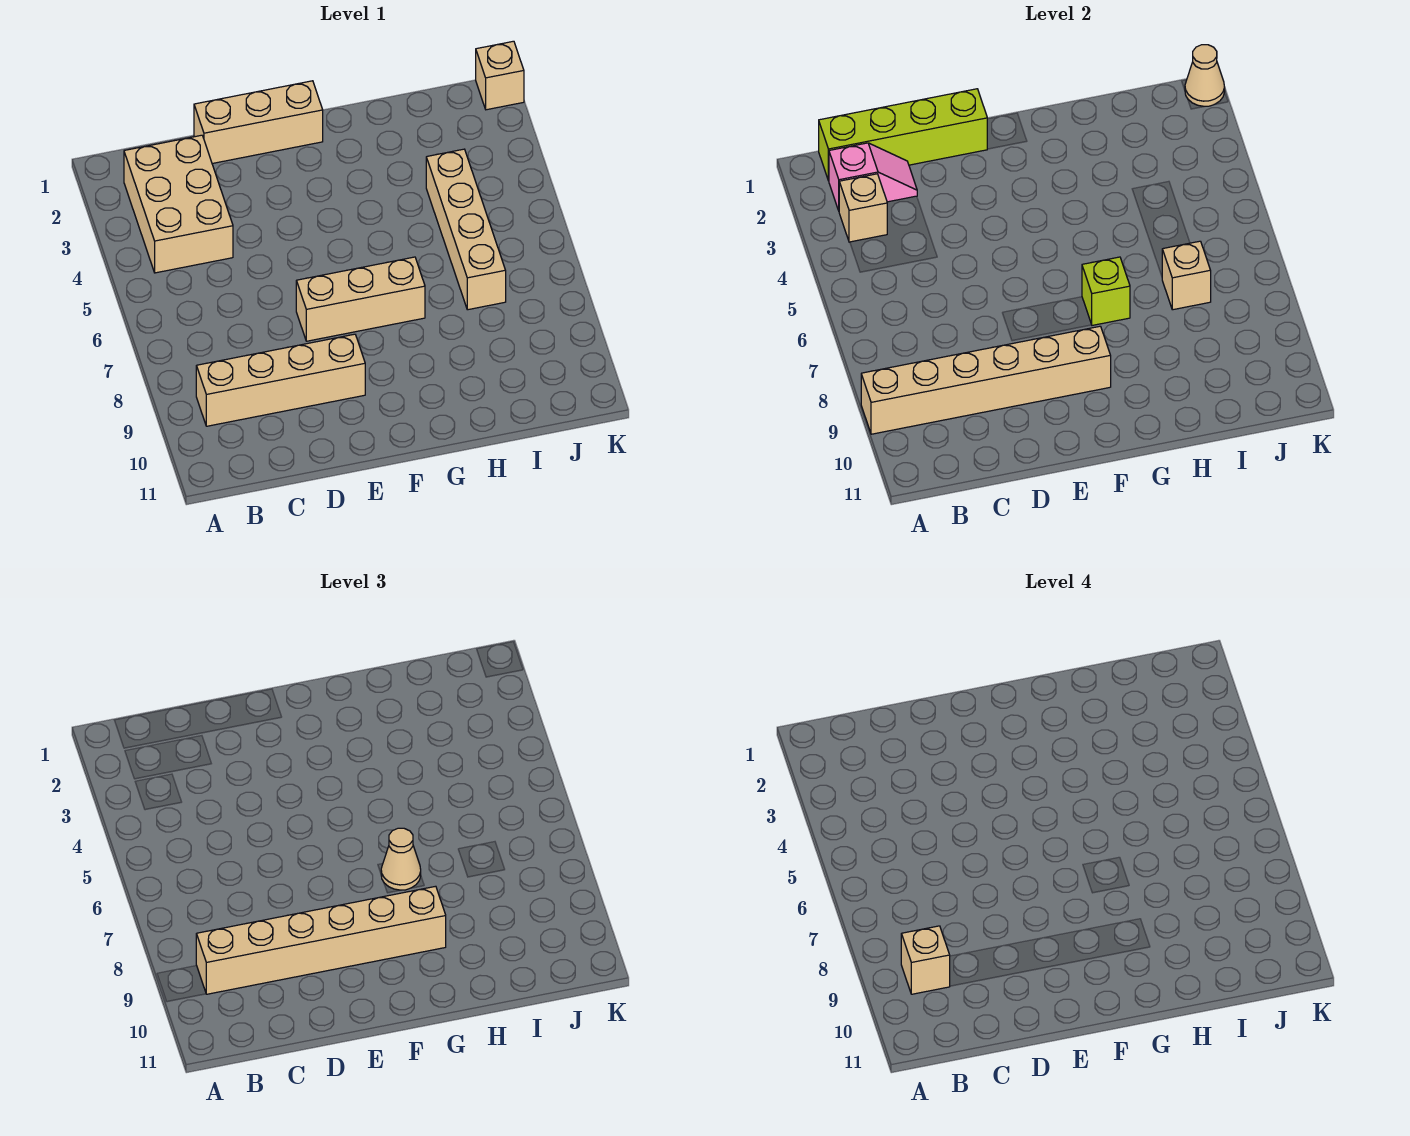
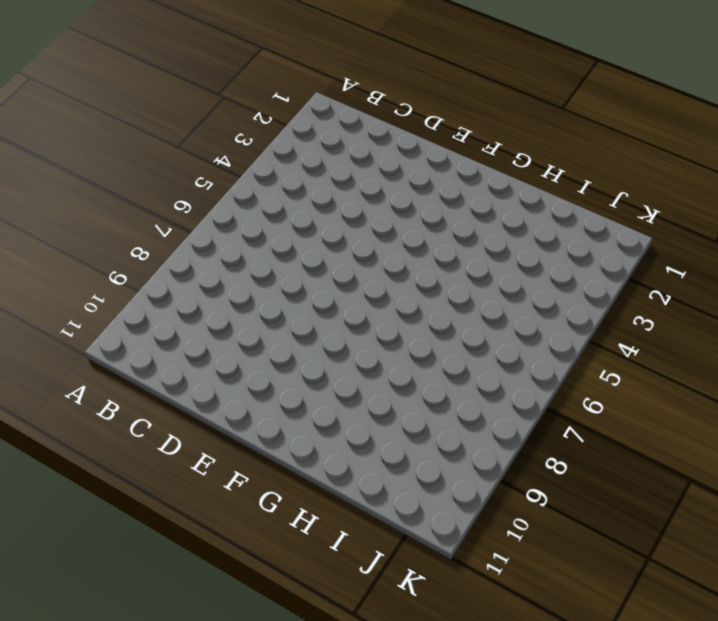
none -> tan 2x3 brick [124,135,233,273]
none -> tan 1x4 brick [196,334,365,426]
none -> tan 1x3 brick [194,81,323,164]

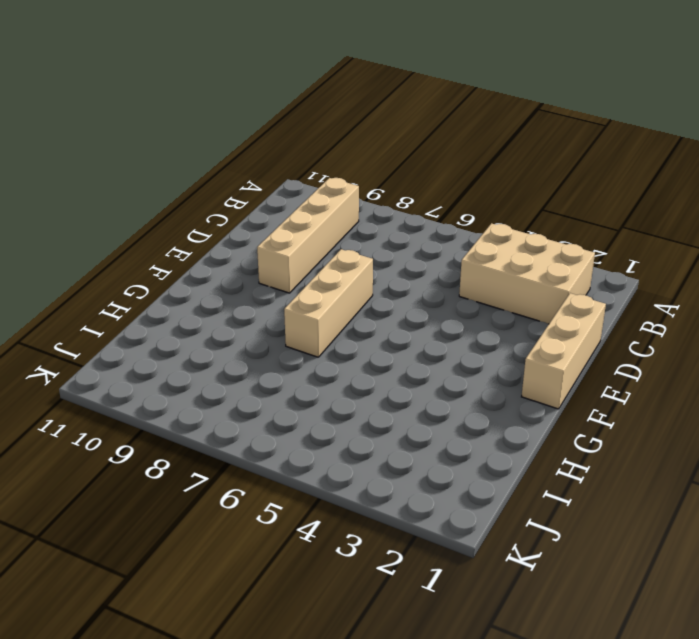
none -> tan 1x4 brick [426,149,506,310]
none -> tan 1x1 brick [476,41,524,110]
none -> tan 1x6 brick [861,326,1111,434]

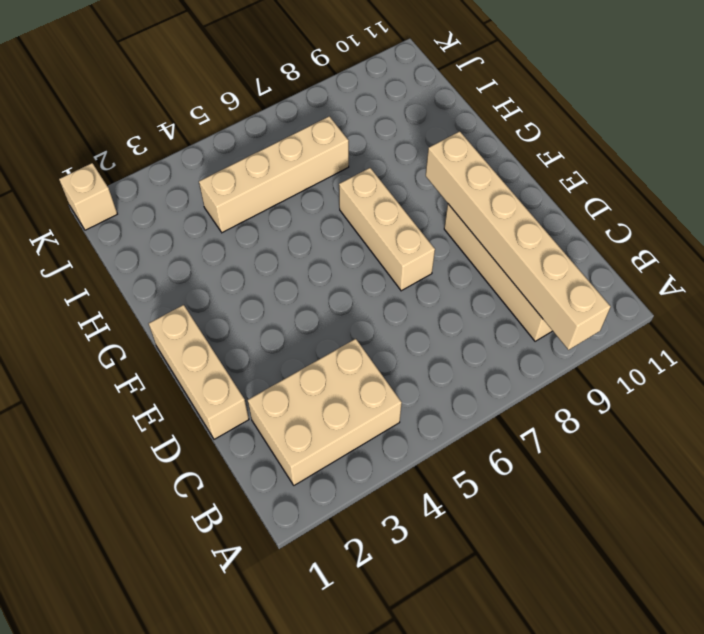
none -> lime 1x4 brick [819,89,987,181]
none -> pink 1x2 slope [829,143,917,210]
none -> tan 1x1 brick [839,174,887,242]

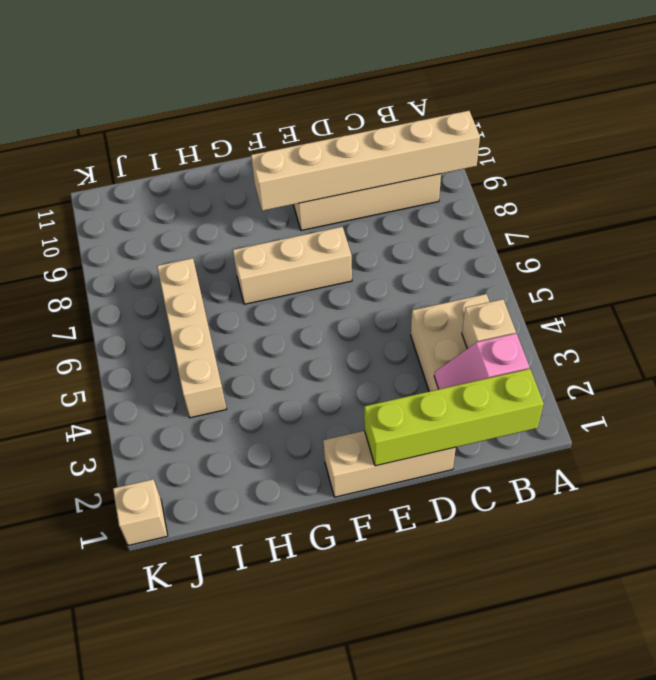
none -> lime 1x1 brick [1082,257,1130,325]
none -> tan 1x1 brick [1162,241,1211,310]
none -> tan 1x1 cone [1185,45,1225,106]

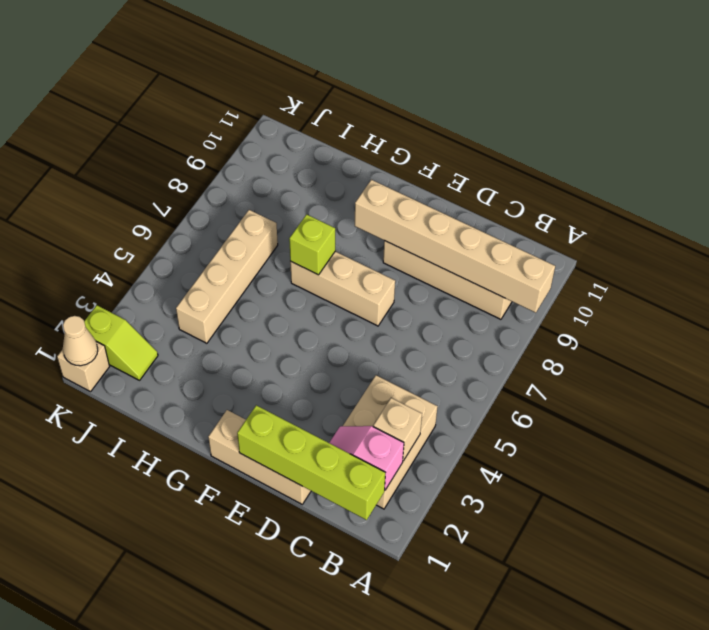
lime 1x2 slope [84,305,158,380] -> none
none -> tan 1x1 brick [1162,241,1211,310]
none -> tan 1x6 brick [196,886,446,994]
none -> tan 1x1 cone [381,828,421,890]

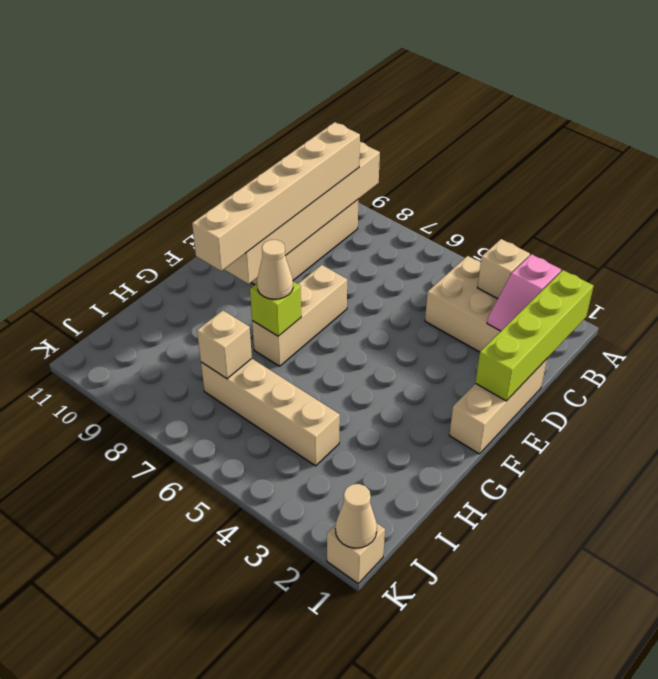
none -> tan 1x1 brick [901,926,950,994]

